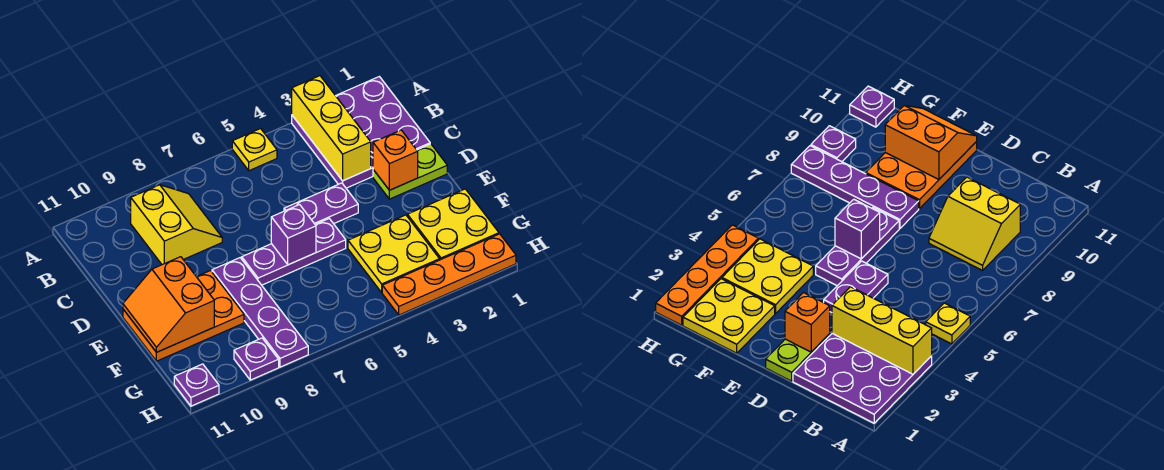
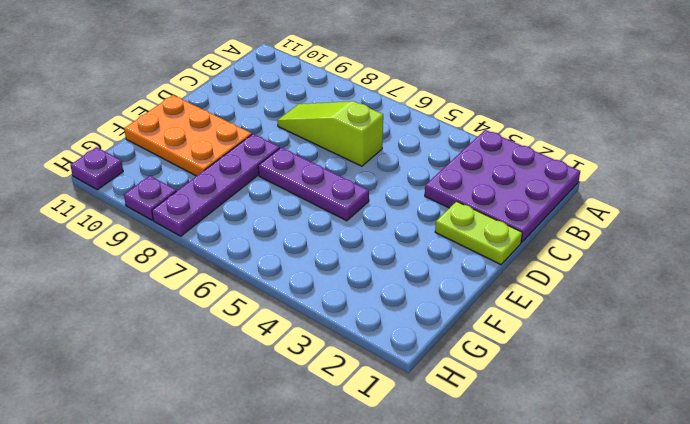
lime 1x3 slope [277,101,383,166] -> yellow 2x2 slope [131,185,222,265]
none -> yellow 1x1 plate [232,129,277,171]
none -> purple 1x2 plate [284,183,358,224]
none -> yellow 2x2 plate [407,189,499,260]

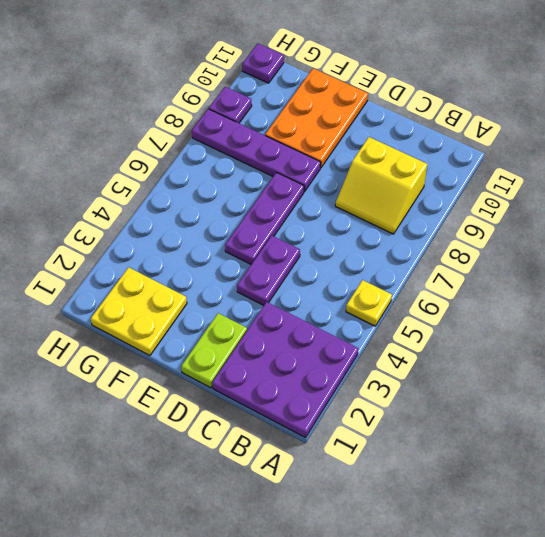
none -> yellow 2x2 plate [348,215,440,292]
none -> orange 1x4 plate [382,234,516,315]
none -> yellow 1x3 brick [292,76,371,181]

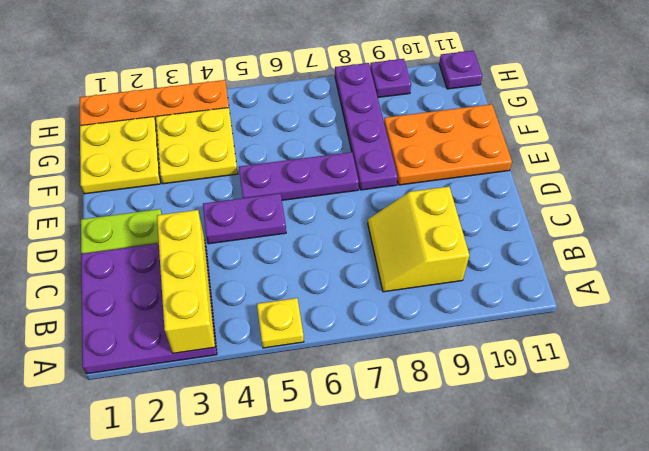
none -> orange 1x1 brick [373,130,418,190]
none -> purple 1x1 brick [271,205,316,265]
none -> orange 2x2 slope [123,257,214,352]

